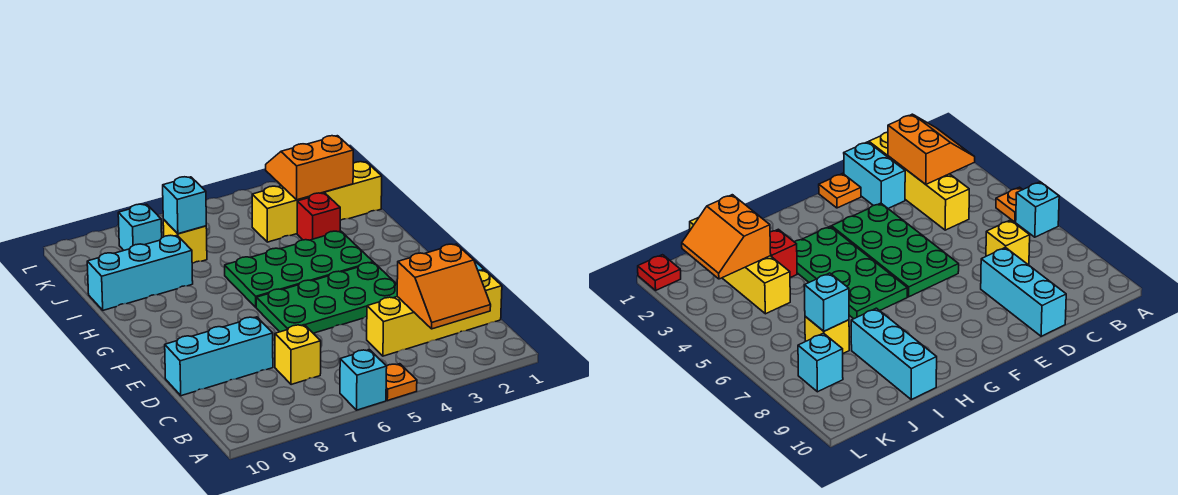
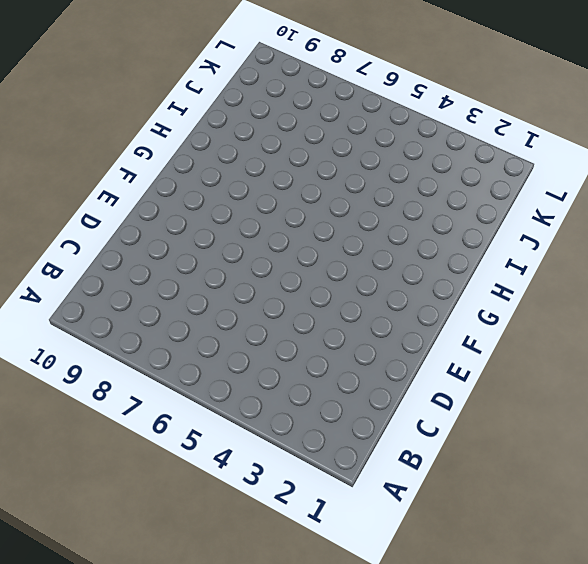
none -> orange 1x1 plate [386,364,417,401]
none -> cyan 1x1 brick [340,350,387,410]
none -> yellow 1x4 brick [367,270,502,356]

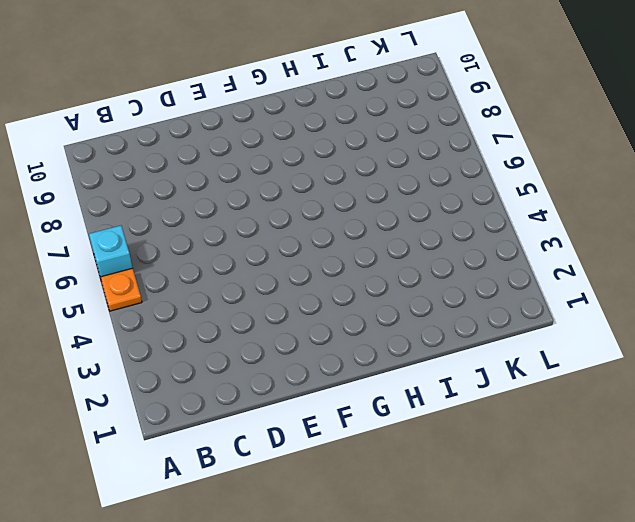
none -> yellow 1x4 brick [367,270,502,356]
none -> yellow 1x1 brick [275,325,321,385]
none -> cyan 1x2 brick [844,142,905,208]

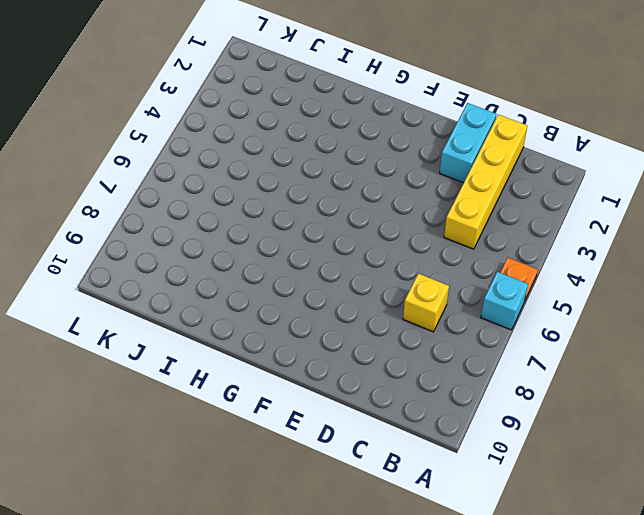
none -> cyan 1x3 brick [165,317,273,396]
none -> orange 1x1 plate [819,173,861,208]
none -> green 2x4 plate [256,262,397,333]

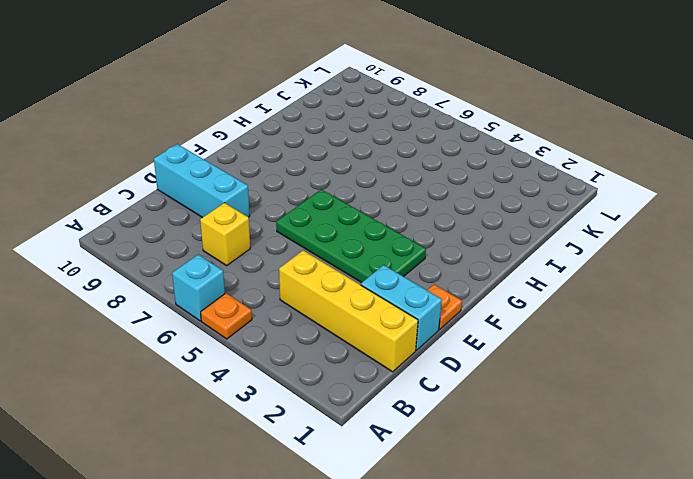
none -> green 2x4 plate [225,231,373,307]
none -> red 1x1 brick [297,193,340,240]
none -> cyan 1x3 brick [87,235,193,310]

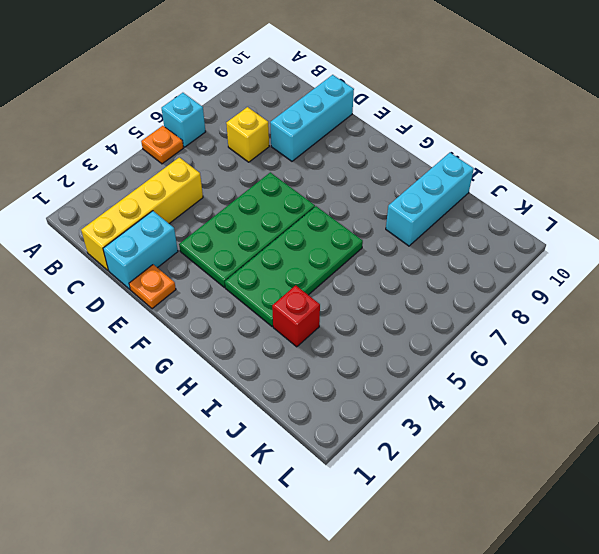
none -> yellow 1x4 brick [252,162,382,242]
none -> yellow 1x1 brick [163,220,207,264]
none -> cyan 1x1 brick [118,204,162,250]

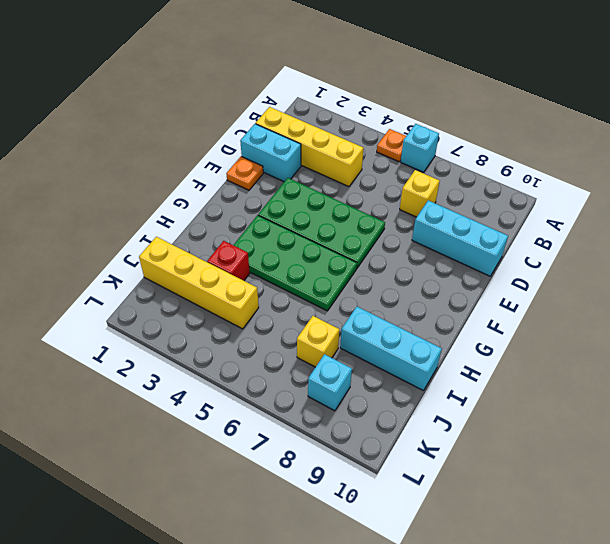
none -> red 1x1 plate [638,255,681,290]
none -> orange 2x2 slope [397,244,491,329]
none -> orange 2x2 slope [266,136,353,200]

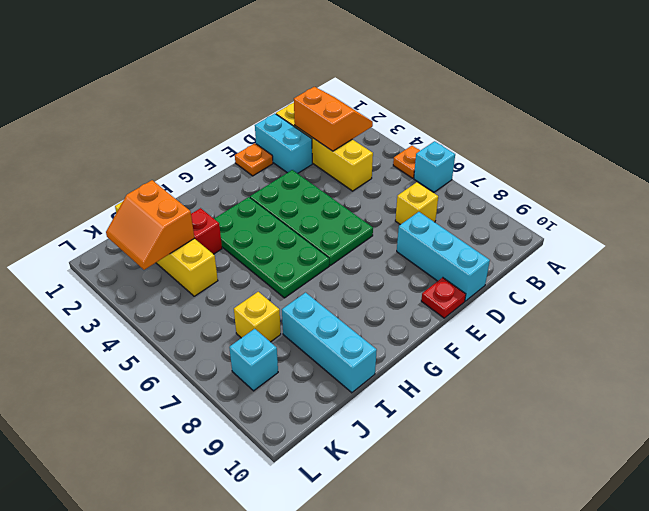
red 1x1 plate [421,277,466,318] -> red 1x1 plate moved to [638,255,681,290]
none -> cyan 1x1 brick [163,177,206,234]

